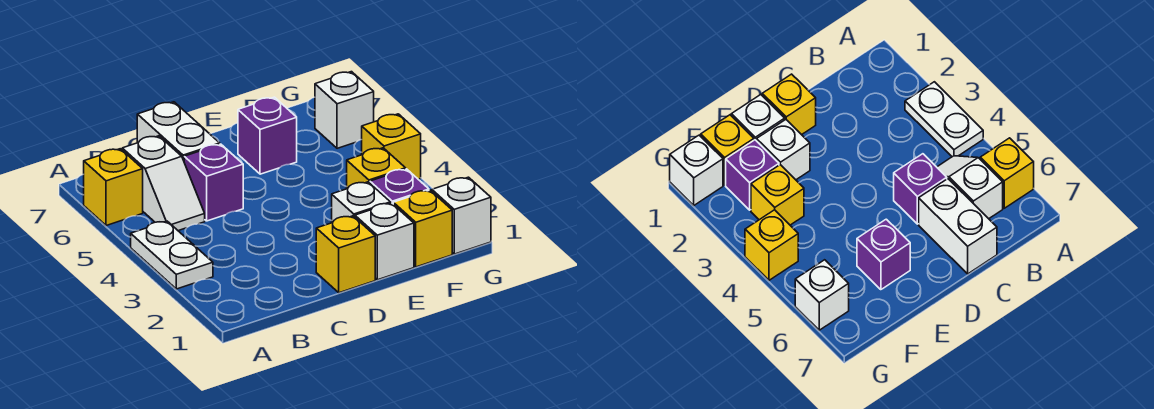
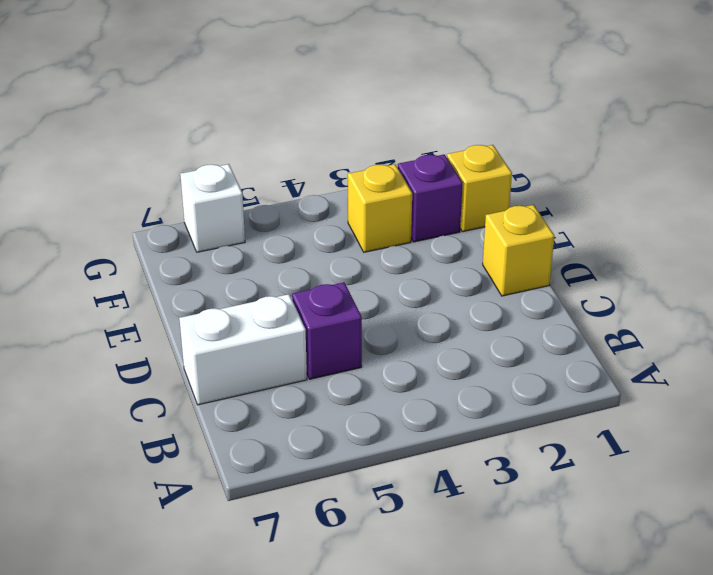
none -> white 1x2 plate [131,221,213,289]
none -> yellow 1x1 brick [84,149,143,226]
none -> white 1x2 slope [122,136,205,231]

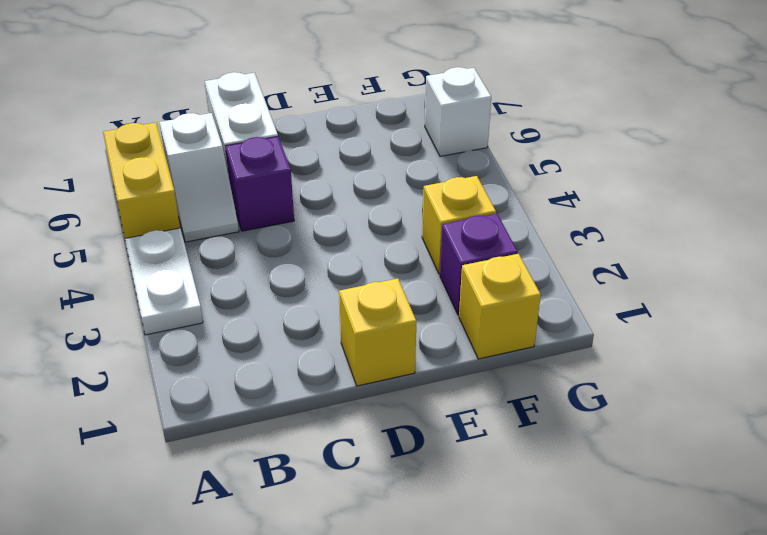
yellow 1x2 brick [103,123,180,238] -> yellow 1x1 brick [84,149,143,226]
none -> white 1x1 brick [355,203,414,280]
none -> white 1x1 brick [332,182,390,223]
none -> purple 1x1 brick [238,97,297,174]

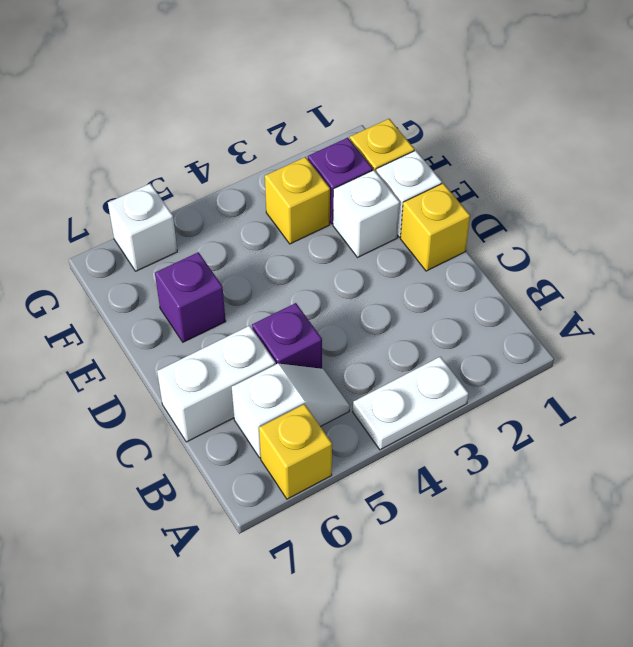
none -> white 1x1 brick [432,177,491,254]
none -> yellow 1x1 brick [362,114,421,179]

